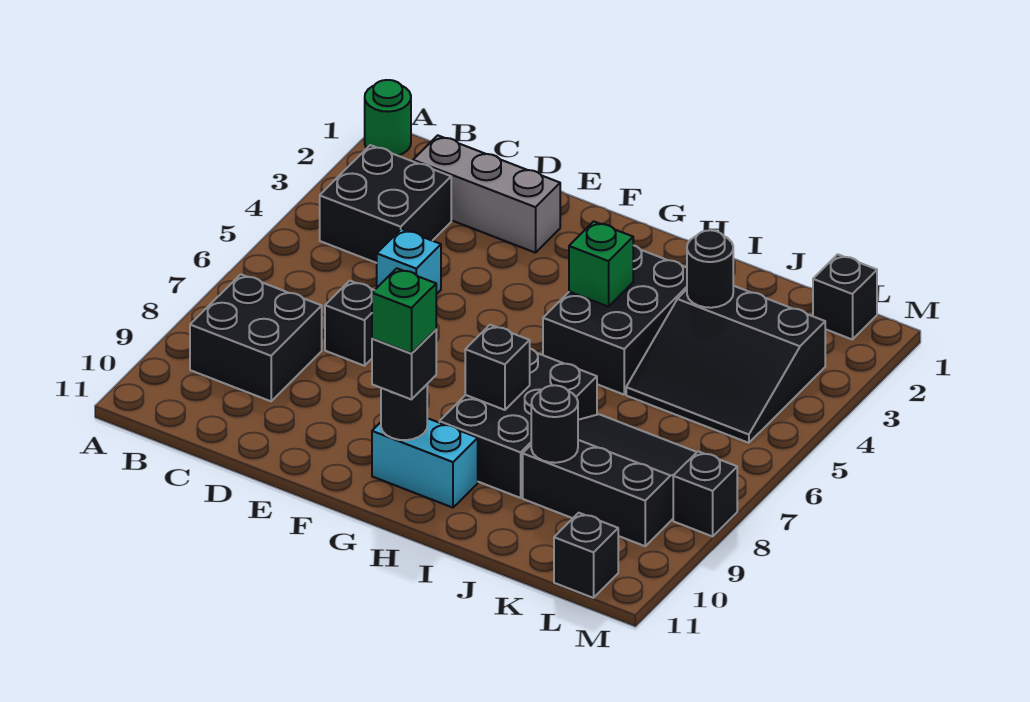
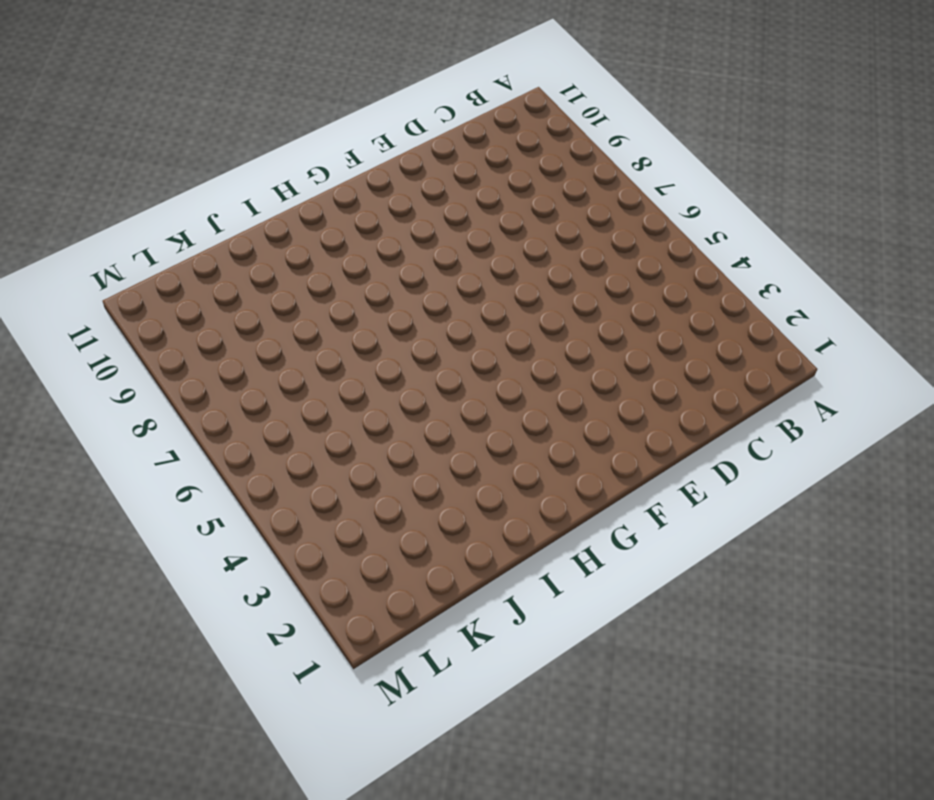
none -> green 1x1 round brick [365,80,411,156]
none -> black 2x2 brick [320,145,451,263]
none -> black 2x2 brick [190,274,322,401]

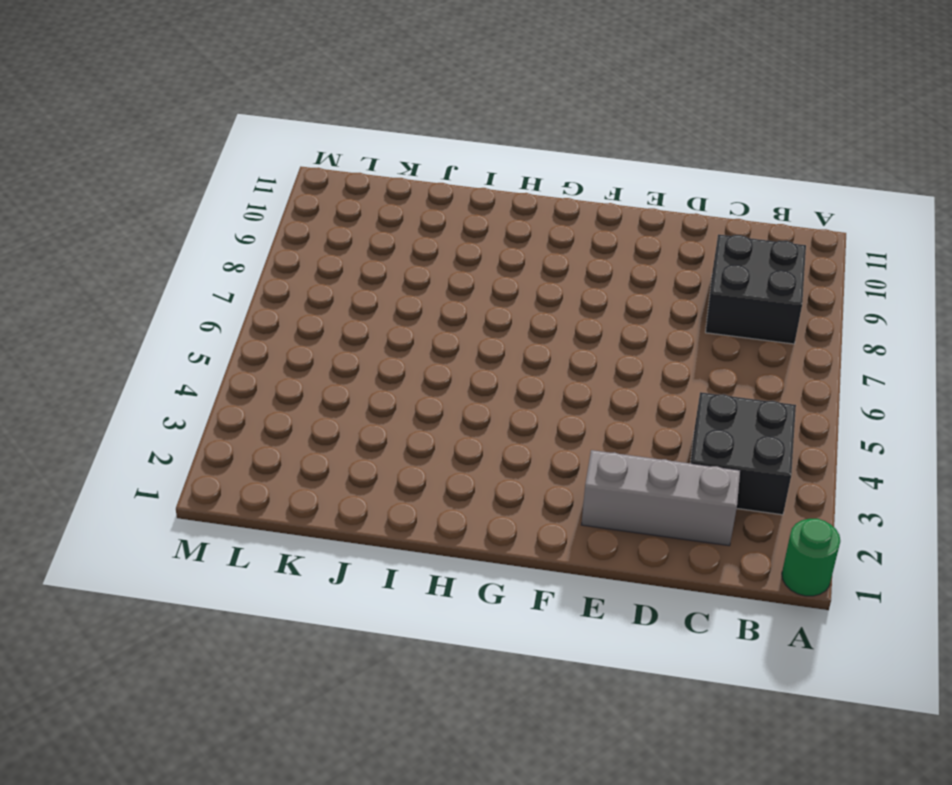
none -> cyan 1x1 brick [377,229,441,294]
none -> black 1x1 brick [325,281,374,366]
none -> cyan 1x2 brick [372,418,478,508]

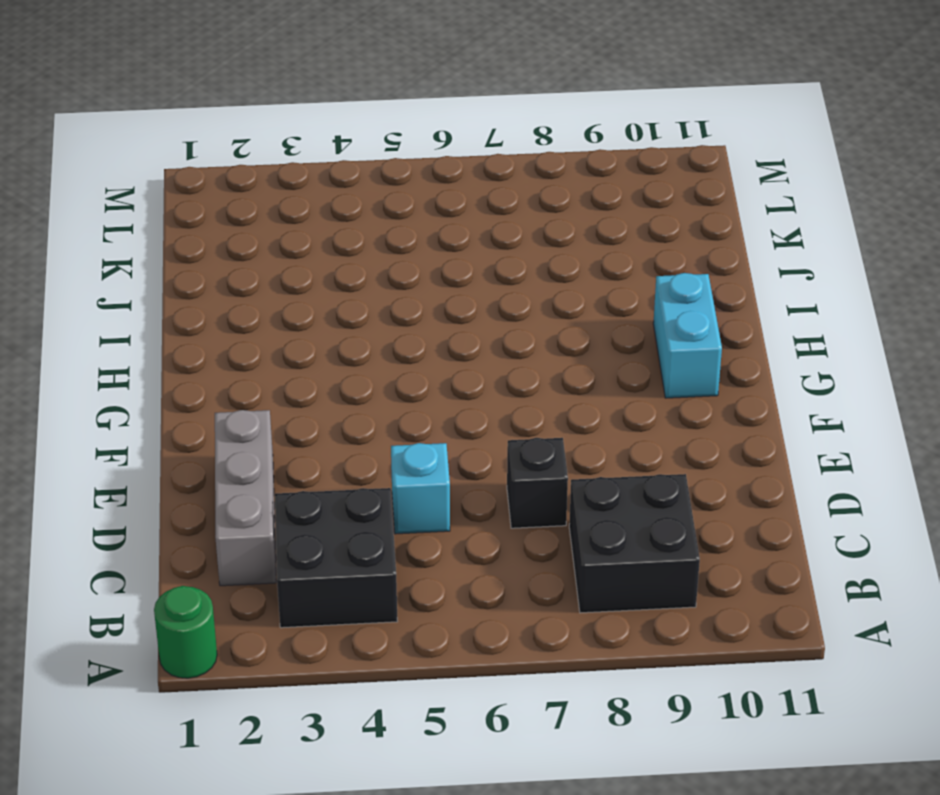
none -> black 2x3 brick [543,245,687,394]
none -> black 2x3 brick [439,349,597,498]
none -> black 3x3 slope [626,286,825,443]

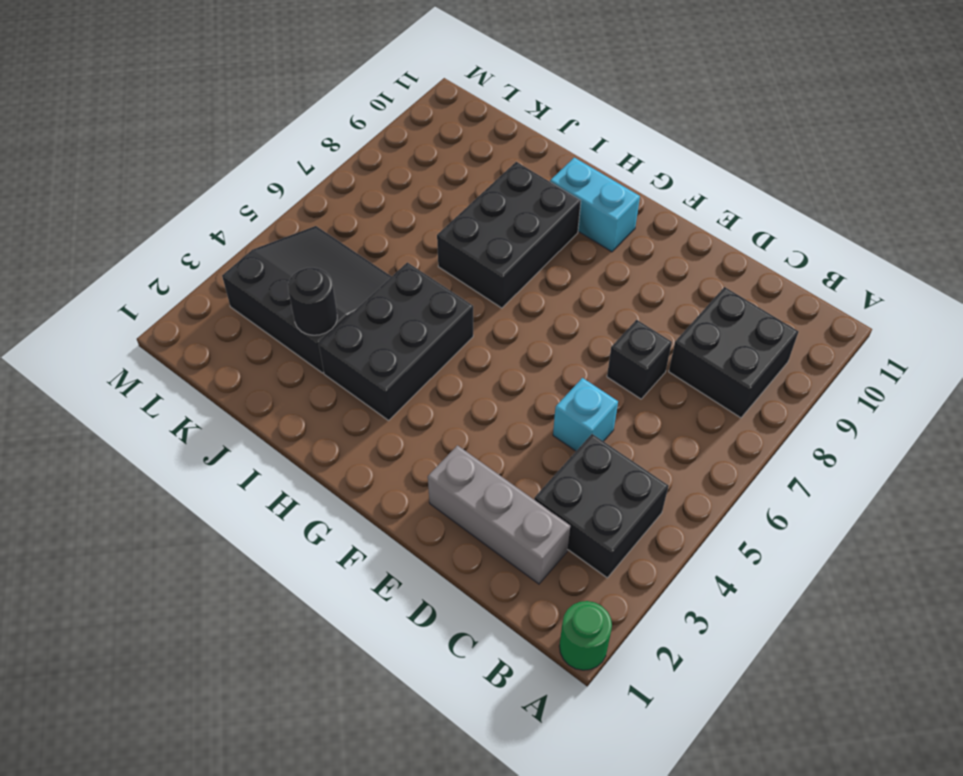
none -> black 3x3 slope [523,414,697,546]
none -> black 1x1 brick [813,254,877,340]
none -> black 1x1 brick [554,513,618,598]

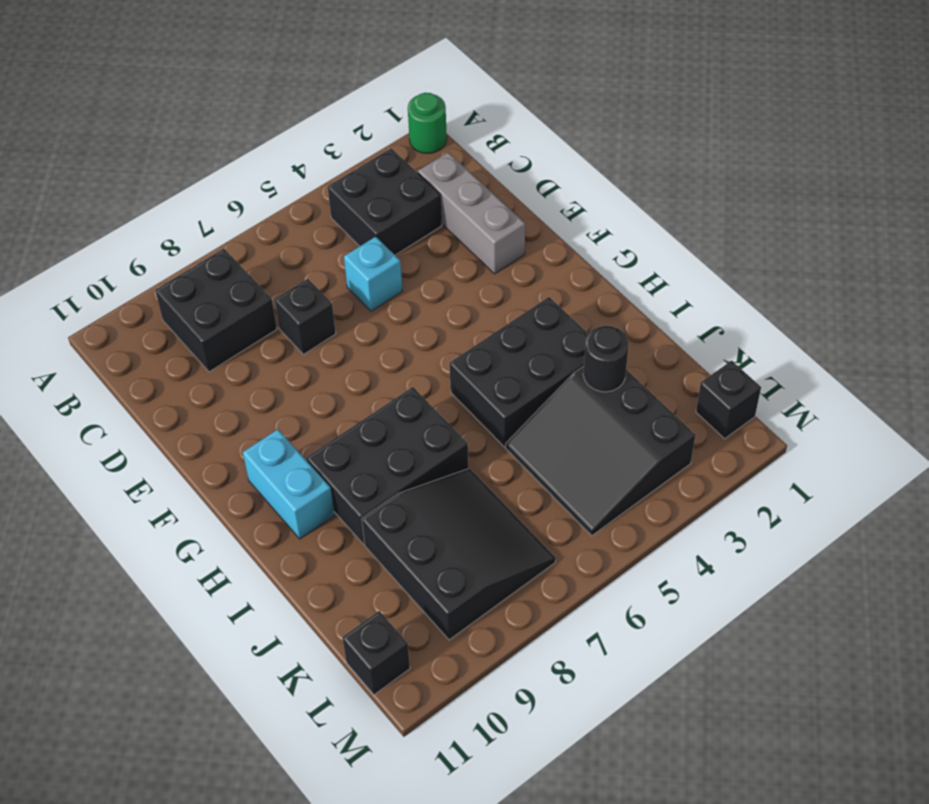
none -> black 1x1 brick [673,451,737,536]
none -> black 1x1 round brick [381,385,427,440]
none -> green 1x1 brick [569,221,633,307]

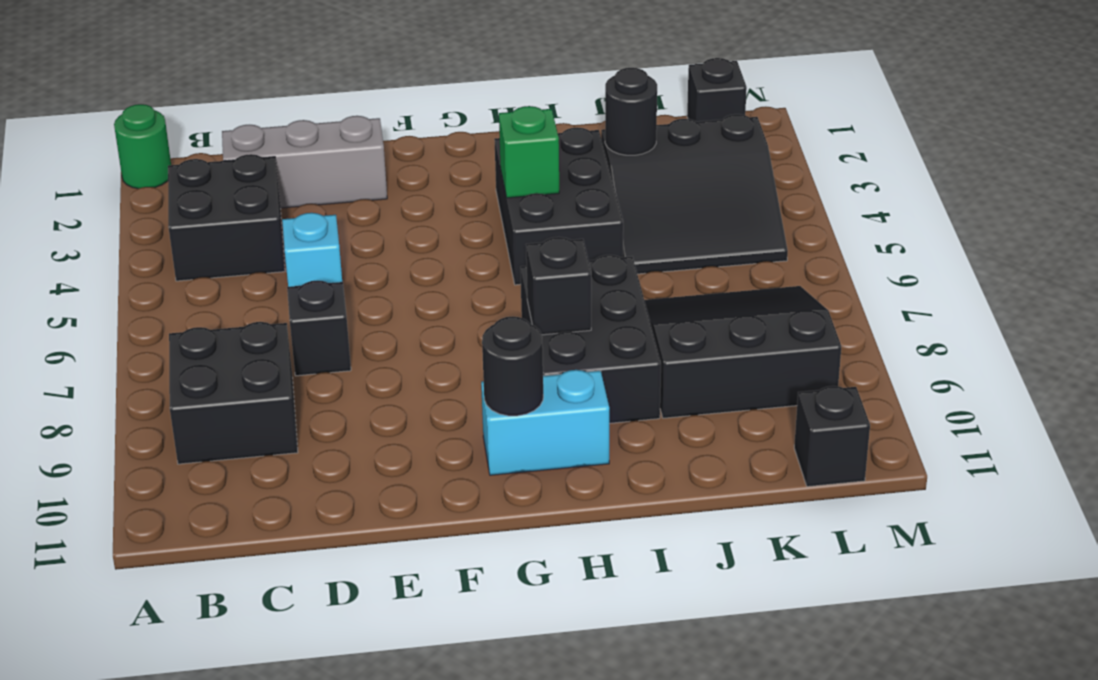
none -> black 1x1 brick [673,451,737,536]
none -> black 1x1 round brick [531,385,578,463]
none -> black 1x1 brick [372,330,436,400]

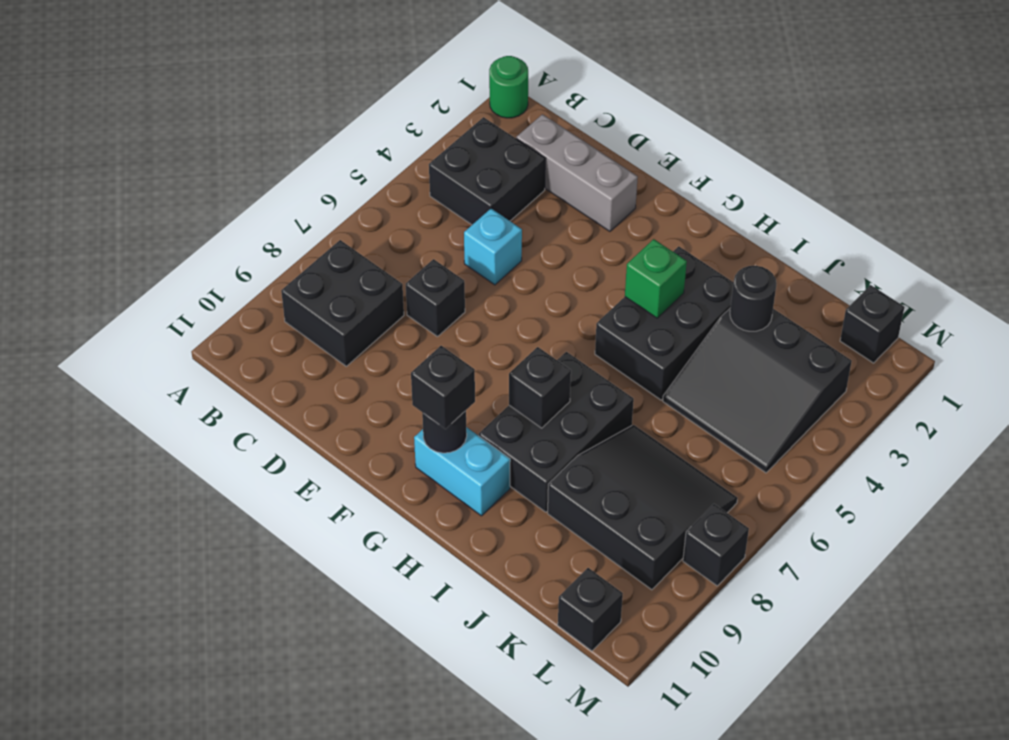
none -> black 1x1 round brick [531,385,578,463]
none -> green 1x1 brick [372,268,436,353]

